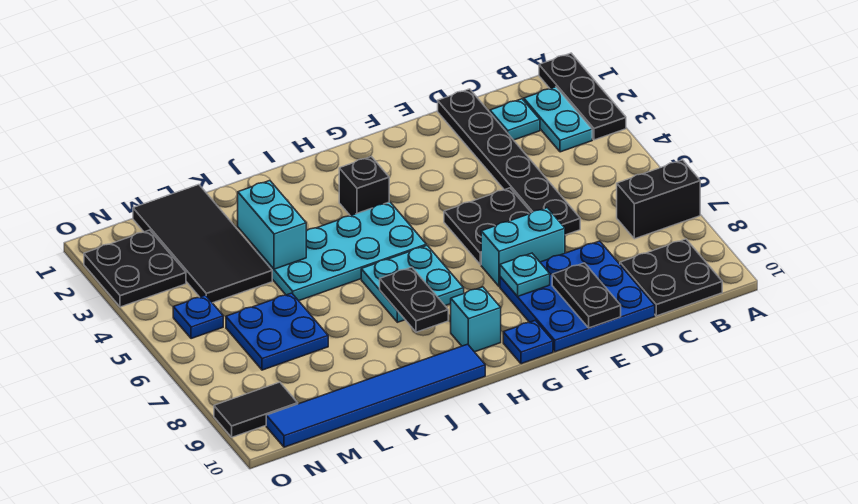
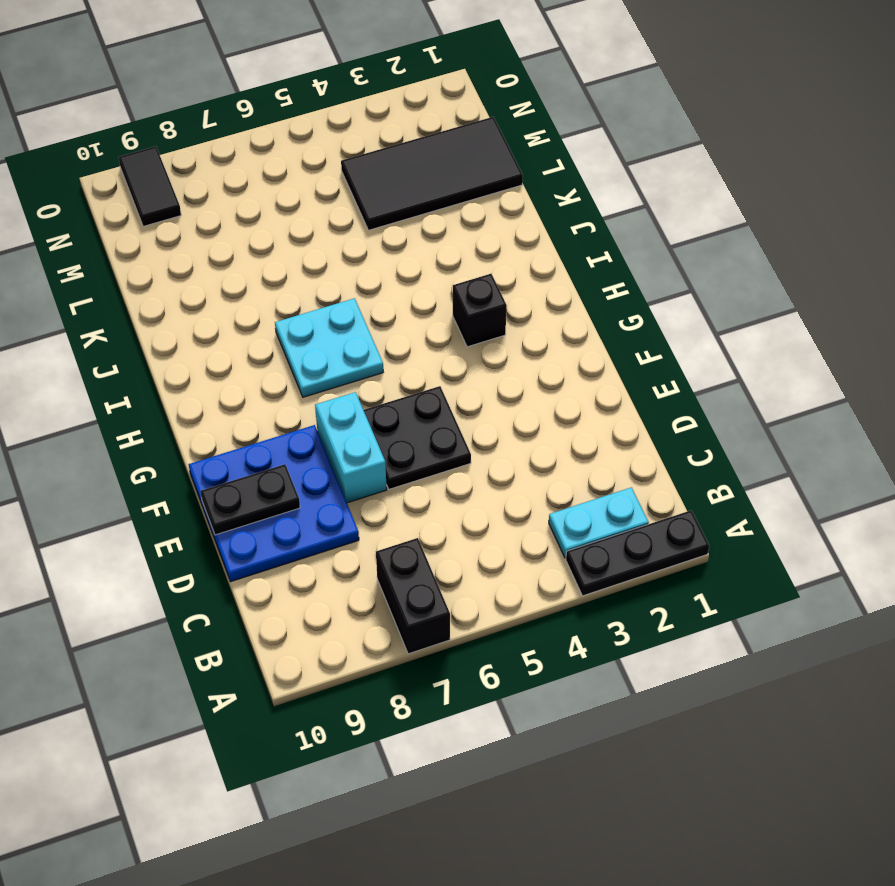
none -> black 2x2 plate [620,239,722,316]
none -> cyan 1x1 plate [490,99,540,140]
none -> black 1x6 plate [438,89,580,235]

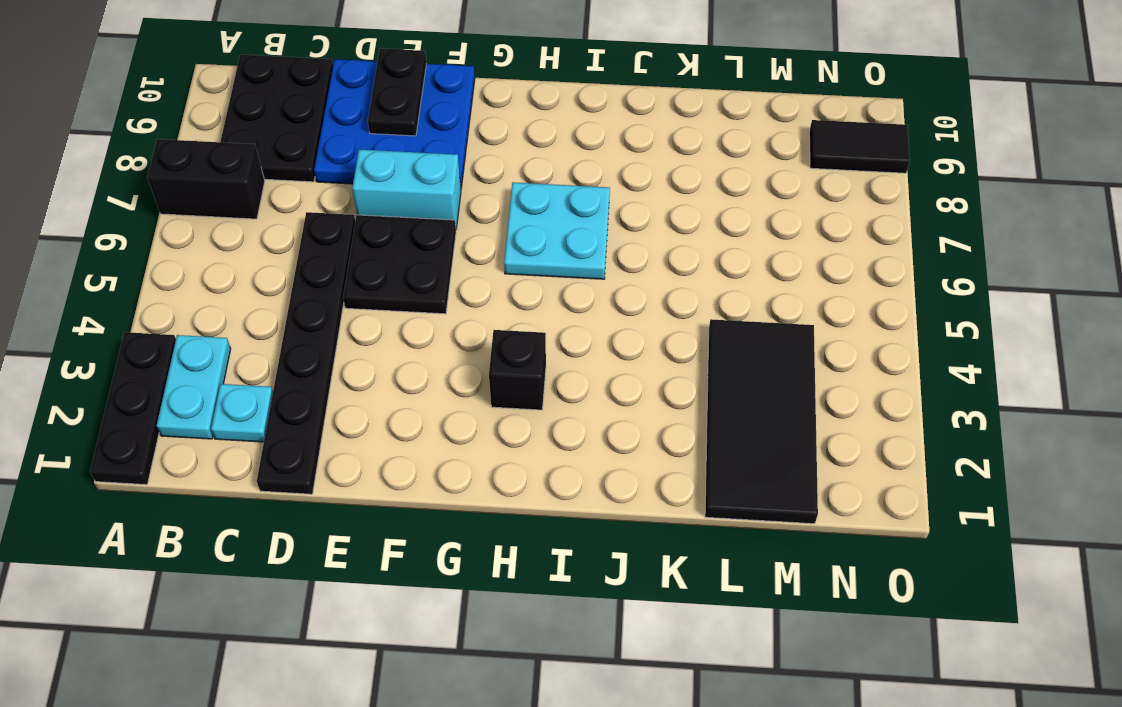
black 2x3 plate [220,55,333,182] -> black 2x2 plate [620,239,722,316]
none -> blue 1x1 plate [503,320,553,364]
none -> cyan 2x4 plate [256,202,426,301]
none -> cyan 1x1 brick [451,287,501,352]

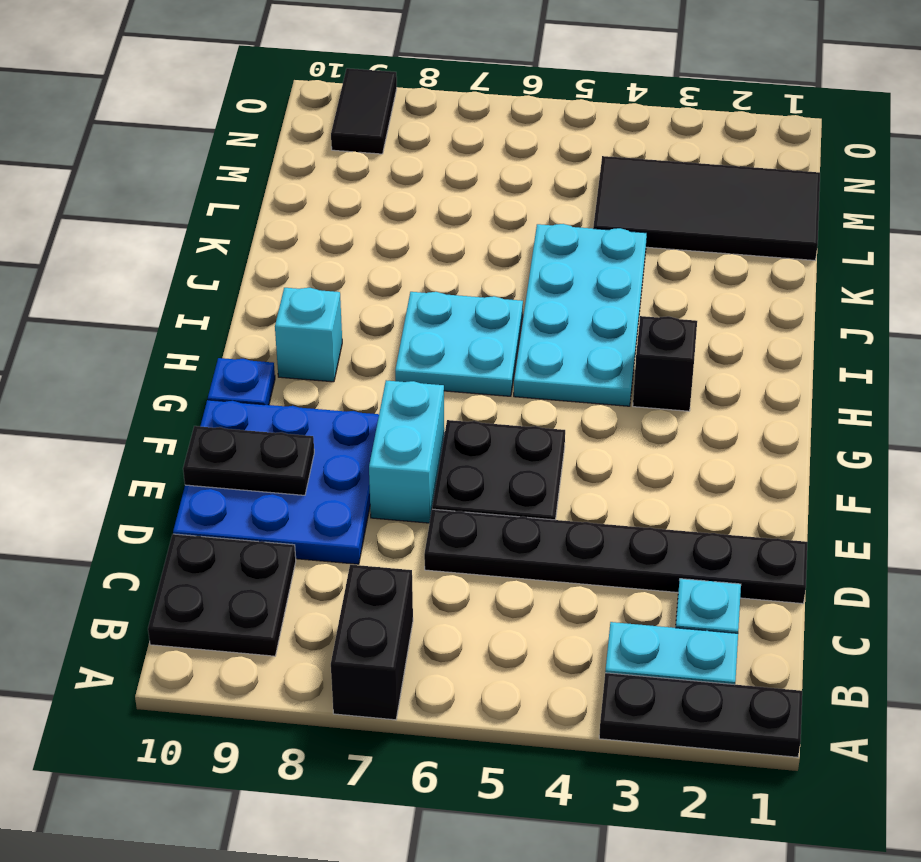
none -> blue 1x6 tile [266,344,485,447]
none -> blue 2x2 plate [226,293,328,370]
none -> black 2x2 plate [84,230,186,307]

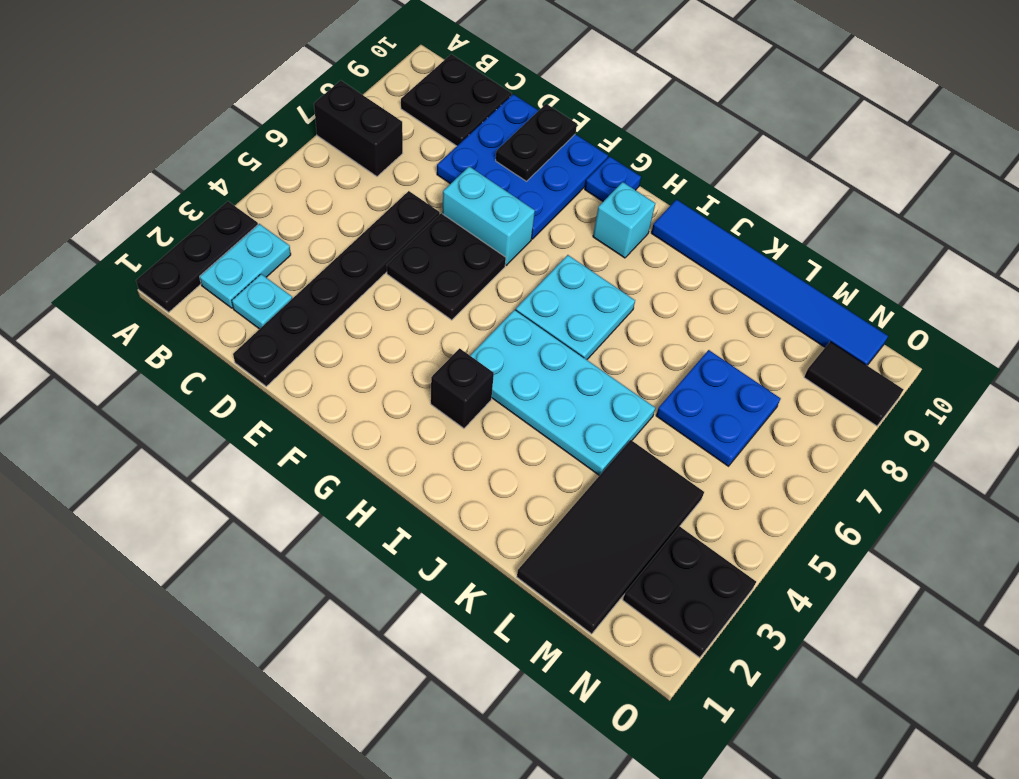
none -> blue 1x1 plate [173,295,223,339]
none -> cyan 1x1 plate [500,253,550,296]
none -> black 1x2 plate [380,267,448,332]

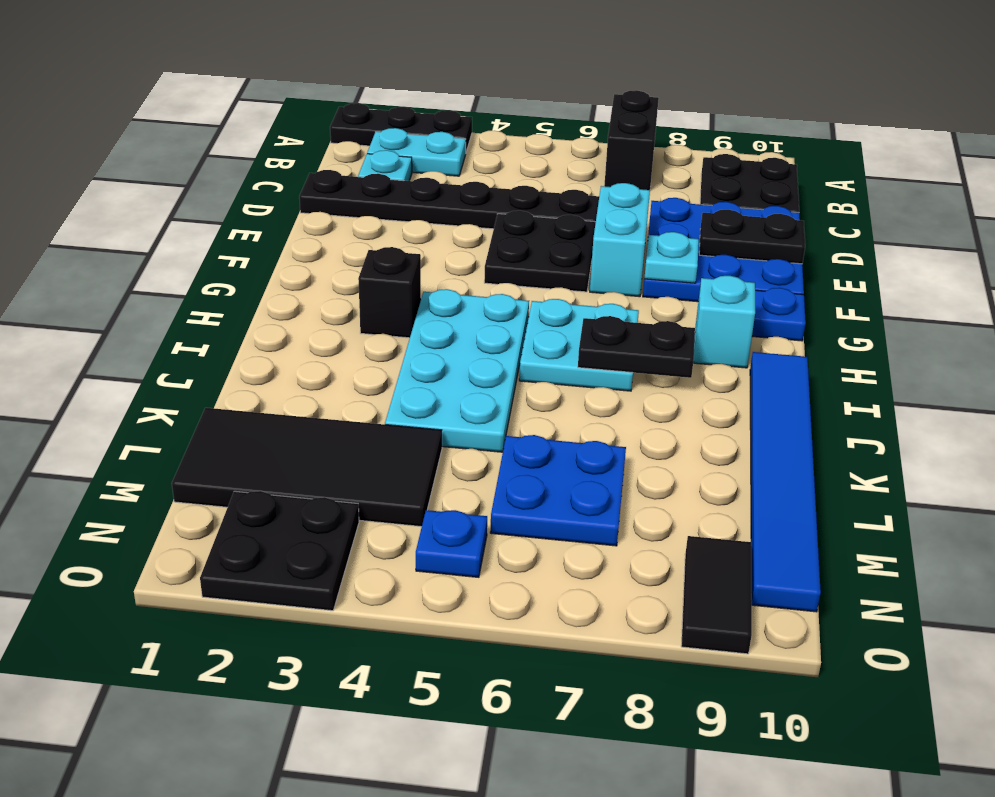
none -> cyan 1x2 brick [238,181,306,269]

